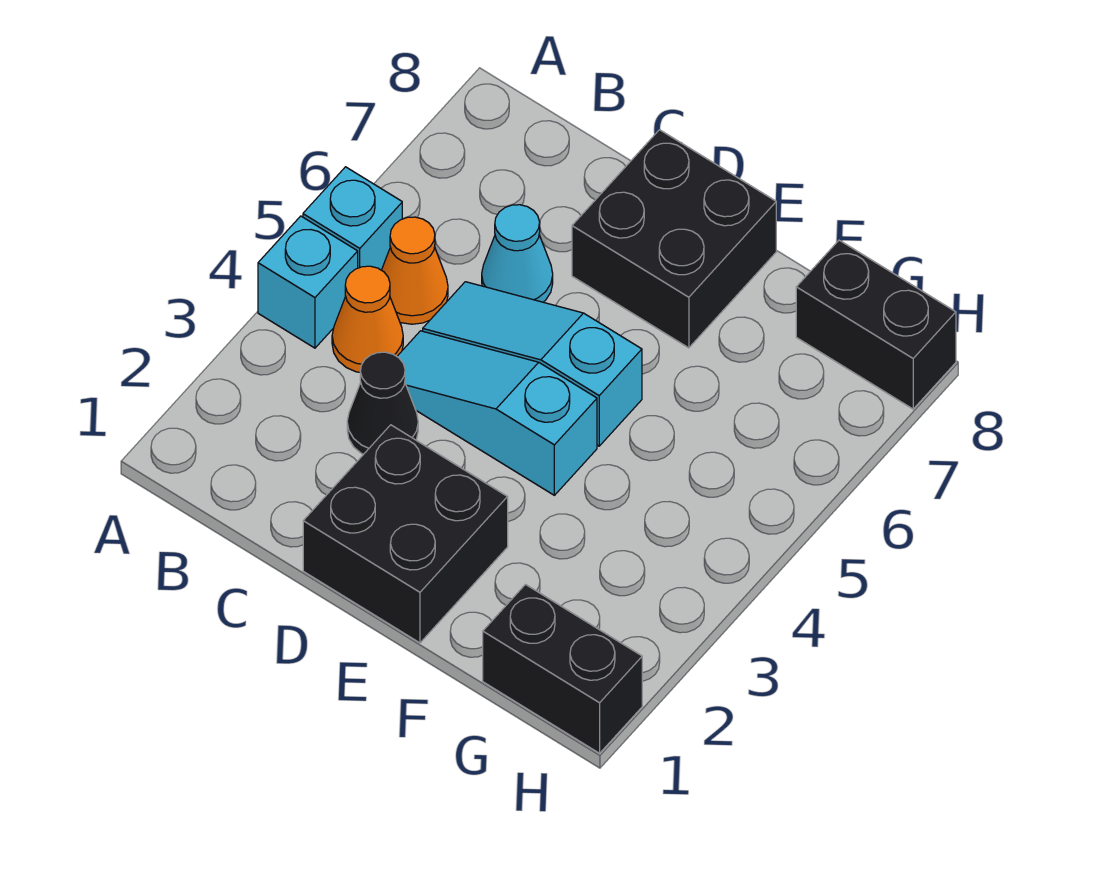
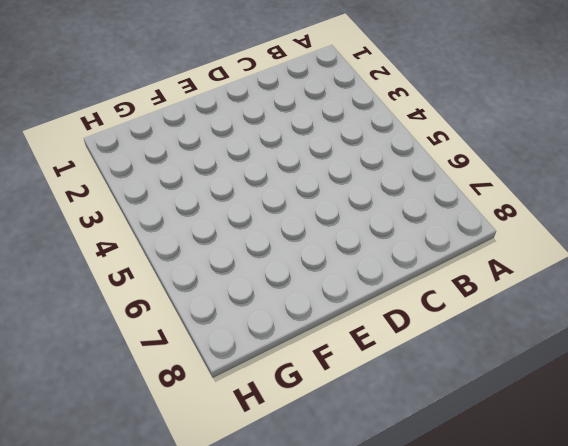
none -> cyan 1x1 brick [258,216,358,348]
none -> cyan 1x1 brick [303,167,402,270]
none -> orange 1x1 cone [332,266,403,372]

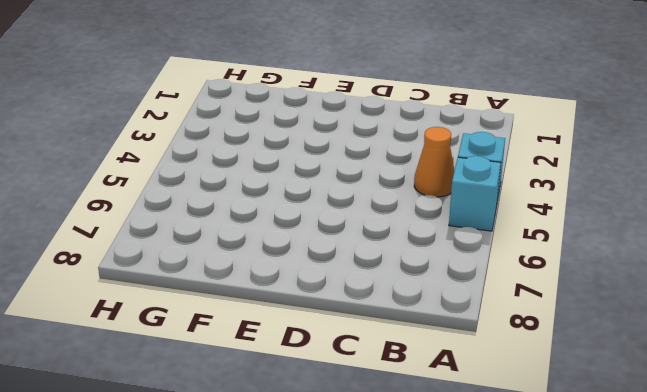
none -> orange 1x1 cone [382,217,448,324]
none -> black 1x1 cone [347,352,418,454]
none -> cyan 1x3 slope [397,331,597,495]

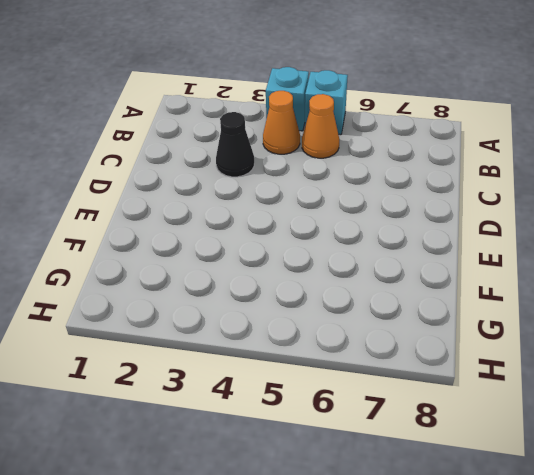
none -> cyan 1x3 slope [397,331,597,495]
none -> cyan 1x3 slope [423,282,642,446]
none -> cyan 1x1 cone [482,205,553,302]

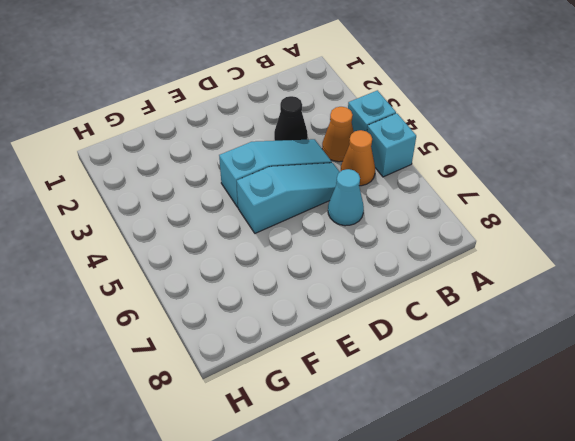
none -> black 2x2 brick [303,425,508,643]
none -> black 2x2 brick [572,130,776,348]
none -> black 1x2 brick [483,585,642,753]

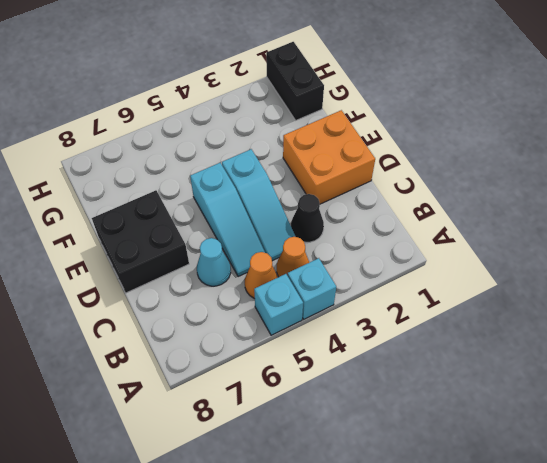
orange 2x2 brick [283,110,375,204] -> black 2x2 brick [303,425,508,643]
none -> black 1x2 brick [796,240,956,409]

